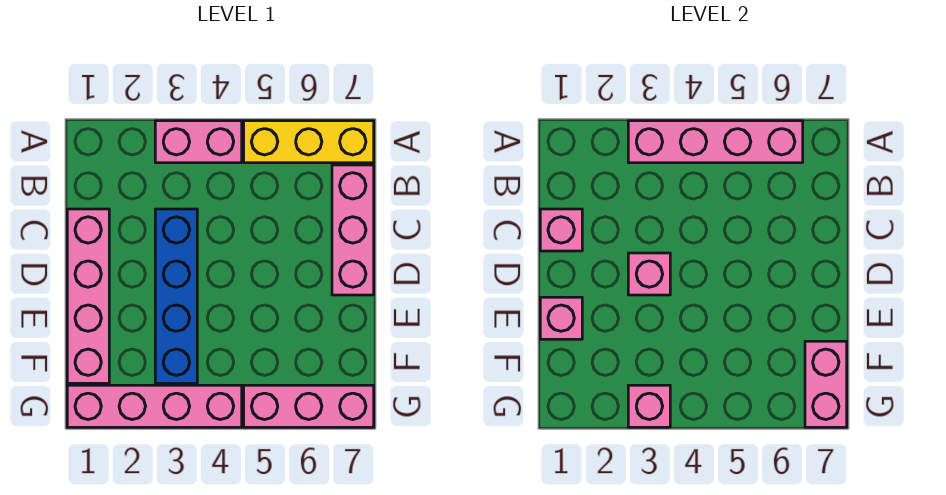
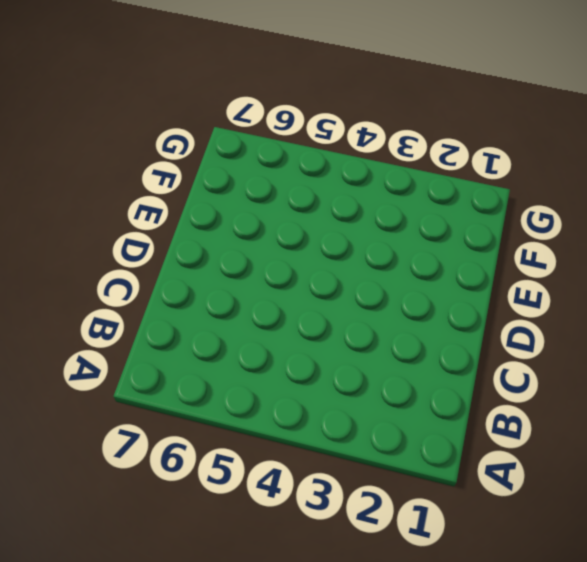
none -> pink 1x2 brick [155,121,242,163]
none -> yellow 1x3 brick [244,121,374,163]
none -> pink 1x3 brick [332,165,374,295]

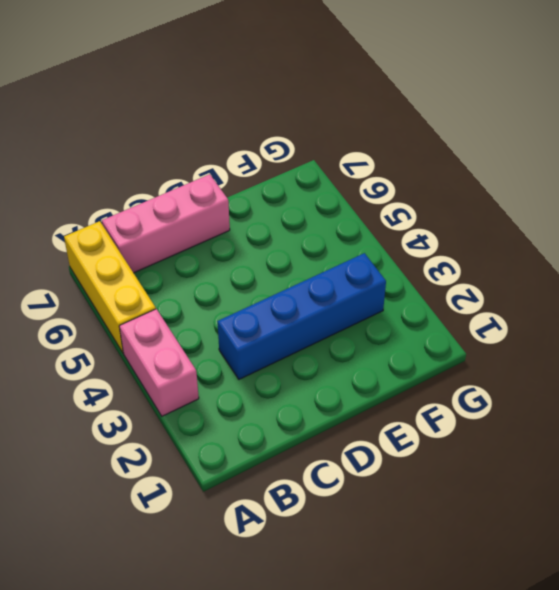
none -> pink 1x4 brick [67,209,109,383]
none -> pink 1x4 brick [67,385,242,427]
none -> pink 1x3 brick [244,385,374,427]

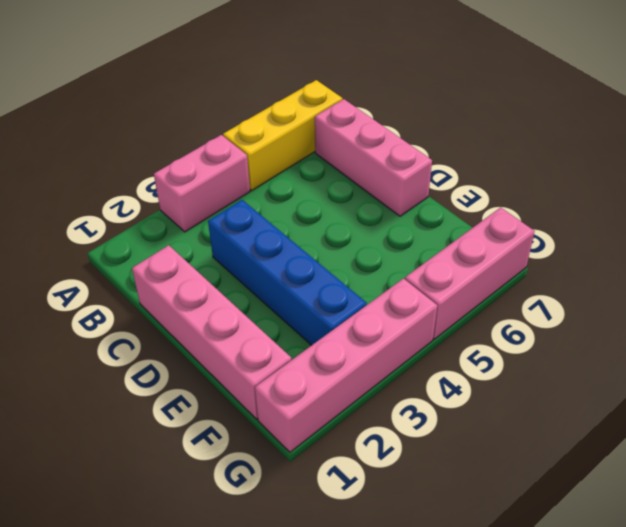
none -> pink 1x4 brick [628,121,803,163]
none -> pink 1x1 brick [540,209,582,251]
none -> pink 1x1 brick [628,253,670,295]

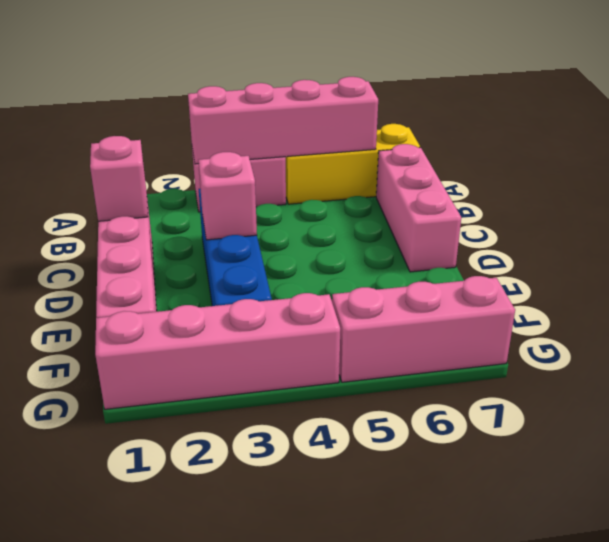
none -> pink 1x1 brick [540,297,582,339]
none -> pink 1x2 brick [805,341,847,427]
none -> pink 1x1 brick [628,385,670,427]

